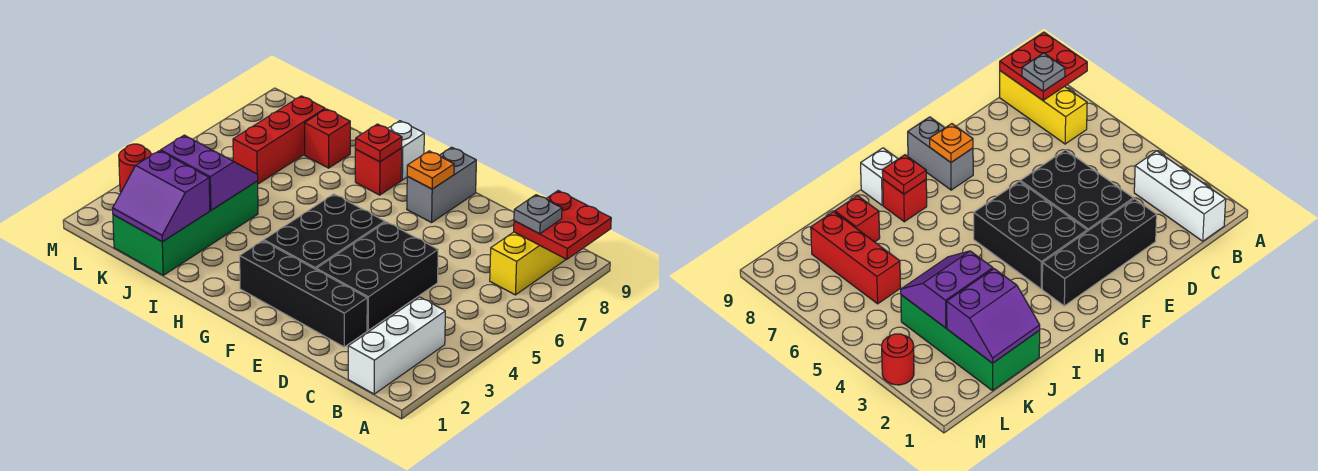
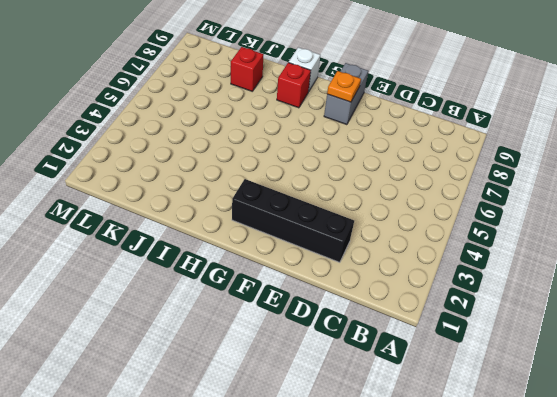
none -> white 1x3 brick [348,297,445,394]
none -> yellow 1x3 brick [490,232,566,295]
none -> black 2x3 brick [316,222,438,330]

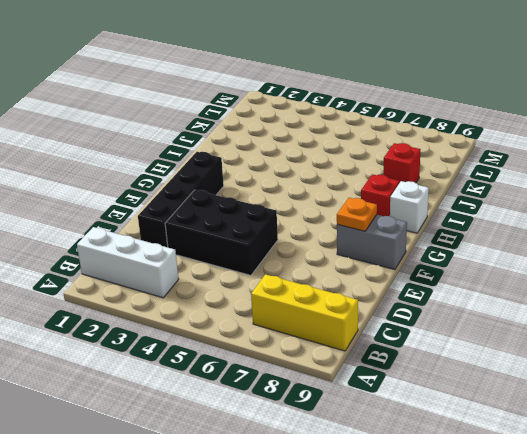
none -> black 2x3 brick [264,194,385,269]
none -> green 2x4 brick [113,181,258,275]
none -> red 1x3 brick [233,96,325,184]

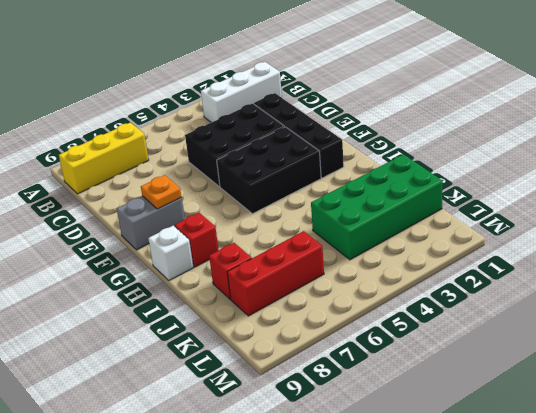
none -> red 1x1 round brick [119,144,151,192]
none -> red 2x2 plate [514,191,611,259]
none -> red 1x1 plate [355,124,402,162]

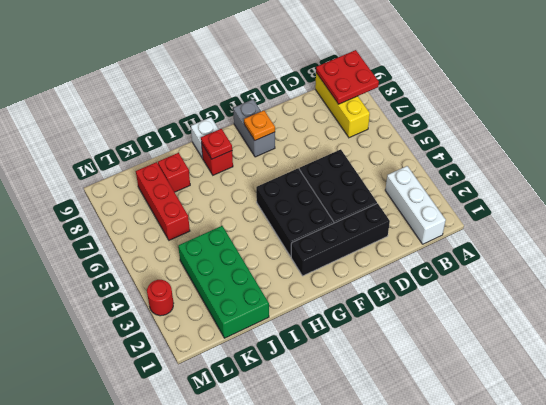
none -> purple 2x2 slope [113,151,210,242]
none -> purple 2x2 slope [161,135,258,210]
none -> grey 1x1 plate [514,195,562,234]

